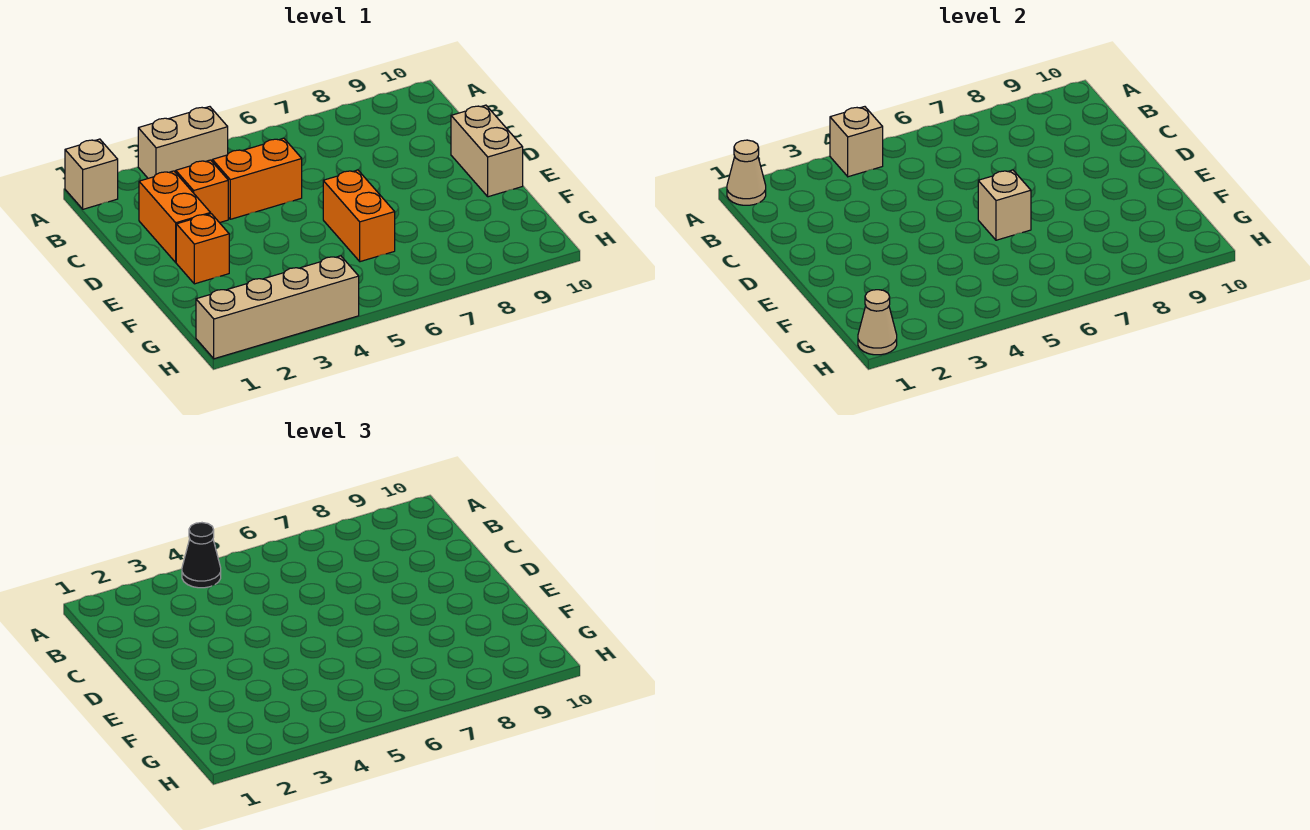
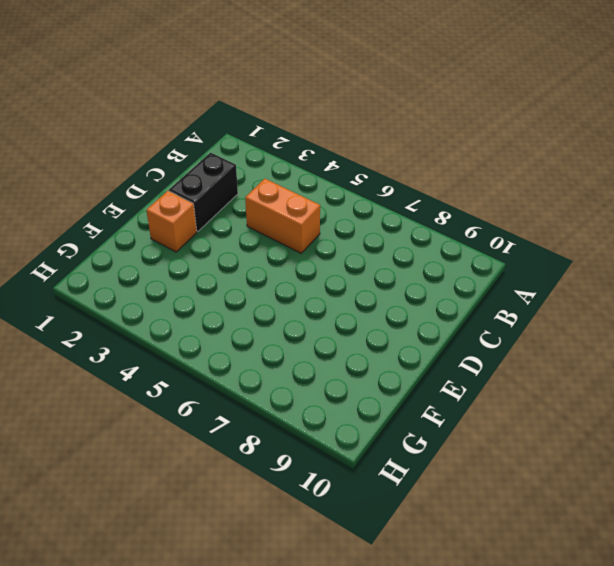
black 1x2 brick [169,153,238,232] -> orange 1x2 brick [139,171,211,262]
none -> tan 1x1 brick [65,139,118,209]
none -> tan 1x2 brick [138,107,228,178]
none -> orange 1x1 brick [176,160,228,223]

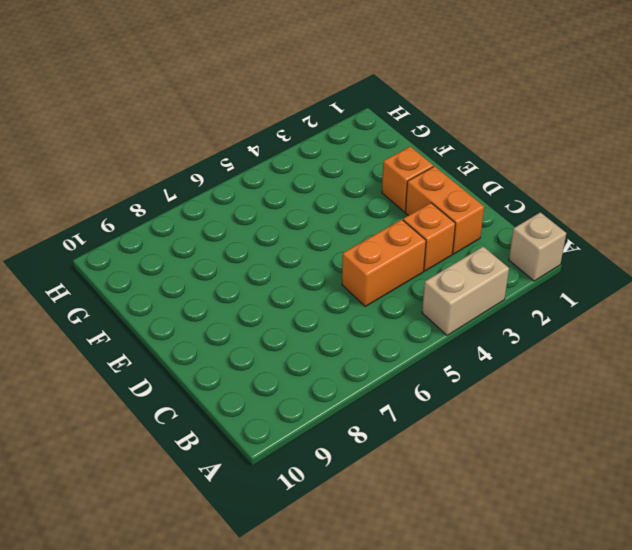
none -> tan 1x2 brick [451,105,523,197]
none -> orange 1x2 brick [323,170,395,262]
none -> tan 1x4 brick [196,256,359,359]

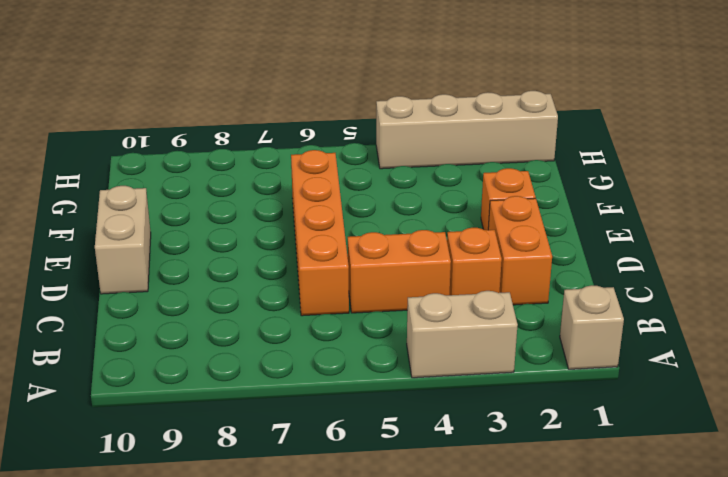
orange 1x4 brick [291,150,349,316] -> orange 1x2 brick [323,170,395,262]
none -> tan 1x1 cone [727,140,766,205]
none -> tan 1x1 brick [830,107,883,177]
none -> tan 1x1 brick [978,170,1031,240]

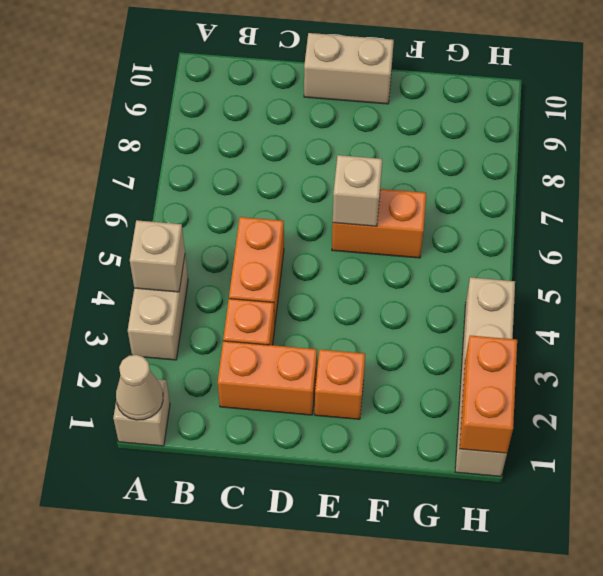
orange 1x2 brick [460,336,517,453] -> tan 1x1 cone [858,290,897,355]
none -> black 1x1 cone [182,523,221,588]

